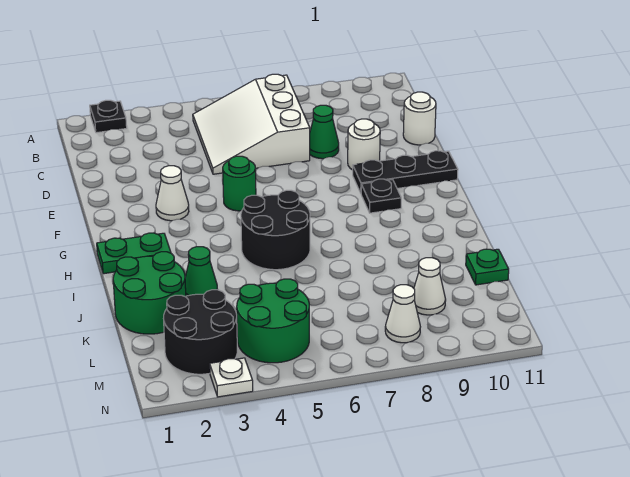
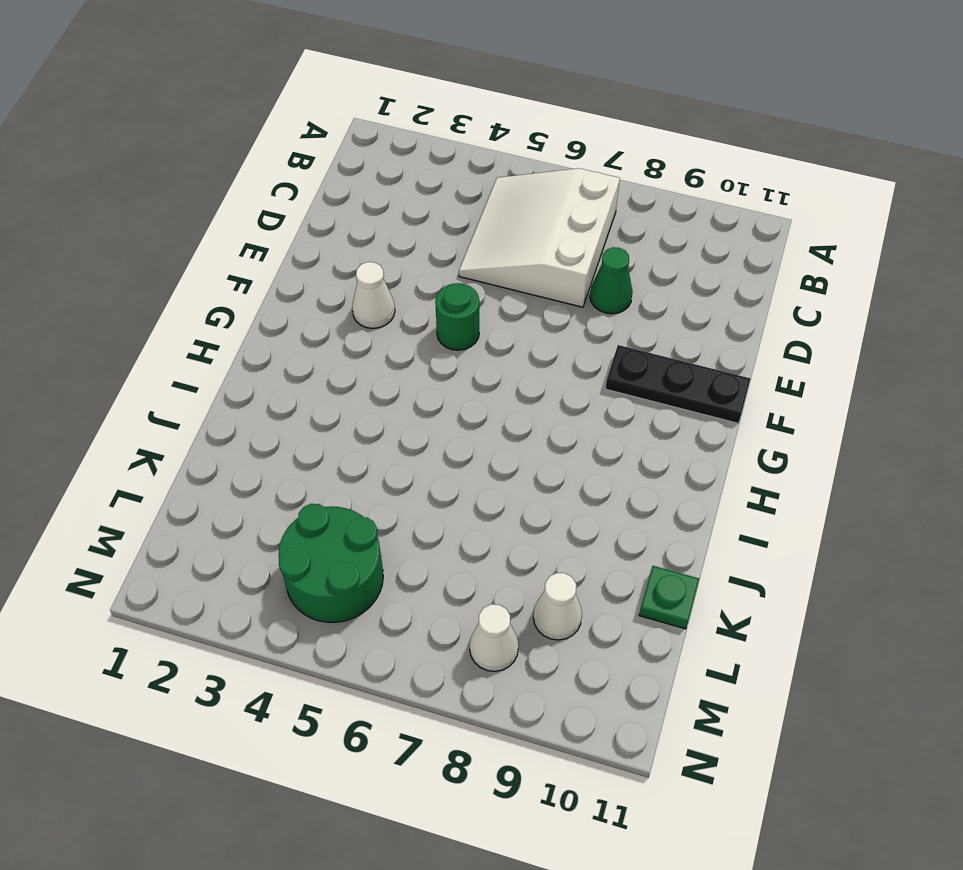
none -> black 1x1 plate [90,100,127,133]
none -> white 1x1 round brick [403,92,436,145]
none -> white 1x1 round brick [348,119,380,170]

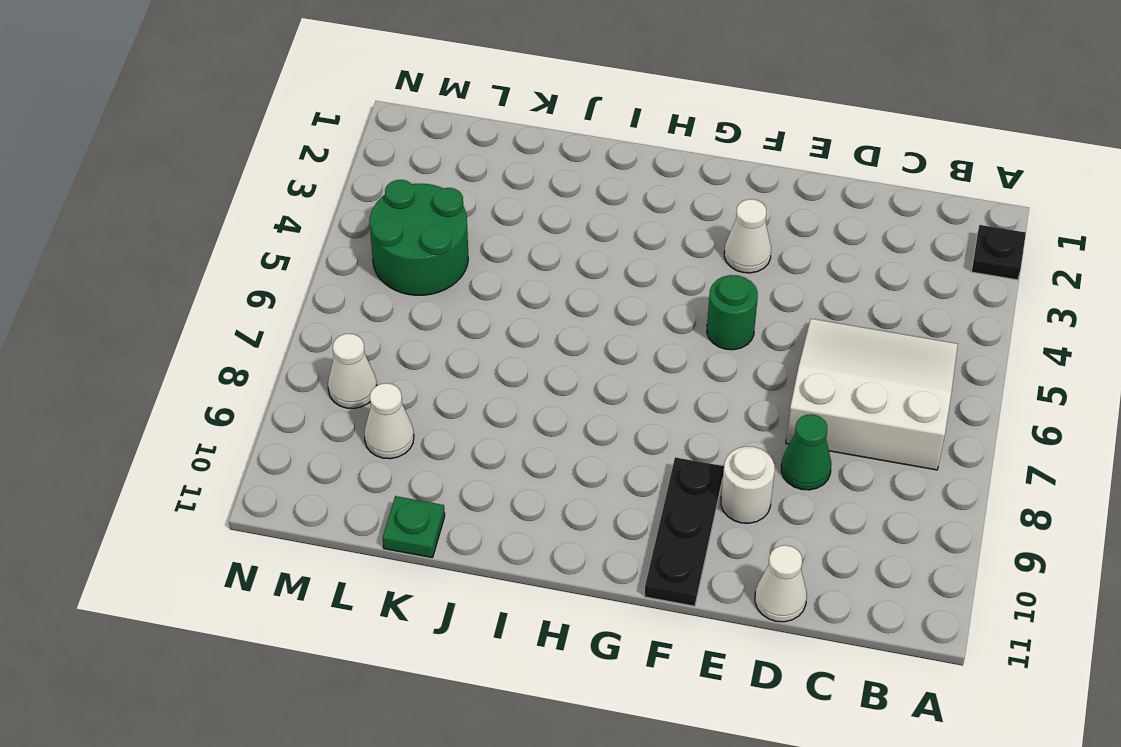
white 1x1 cone [755,545,807,622] -> white 1x1 round brick [403,92,436,145]
none -> black 1x1 plate [361,179,401,213]
none -> green 1x2 plate [97,233,171,274]
none -> black 2x2 round brick [241,190,310,270]

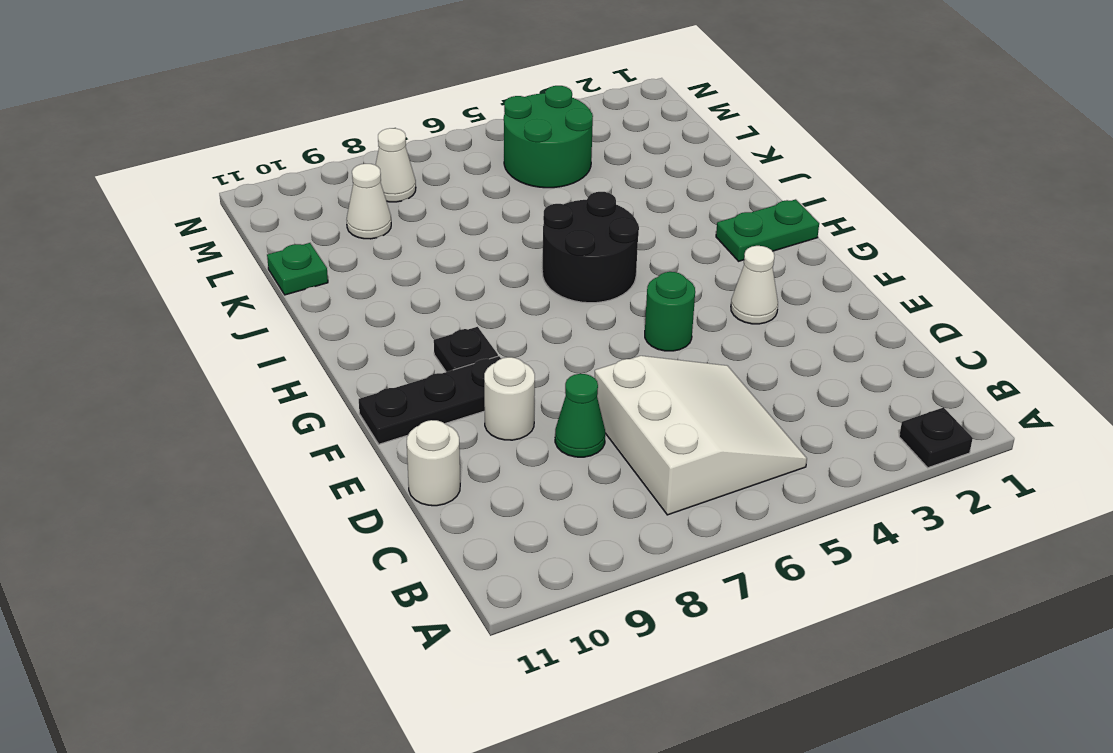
none -> green 2x2 round brick [113,252,186,334]
none -> green 1x1 cone [185,247,218,296]
none -> black 2x2 round brick [164,290,237,374]

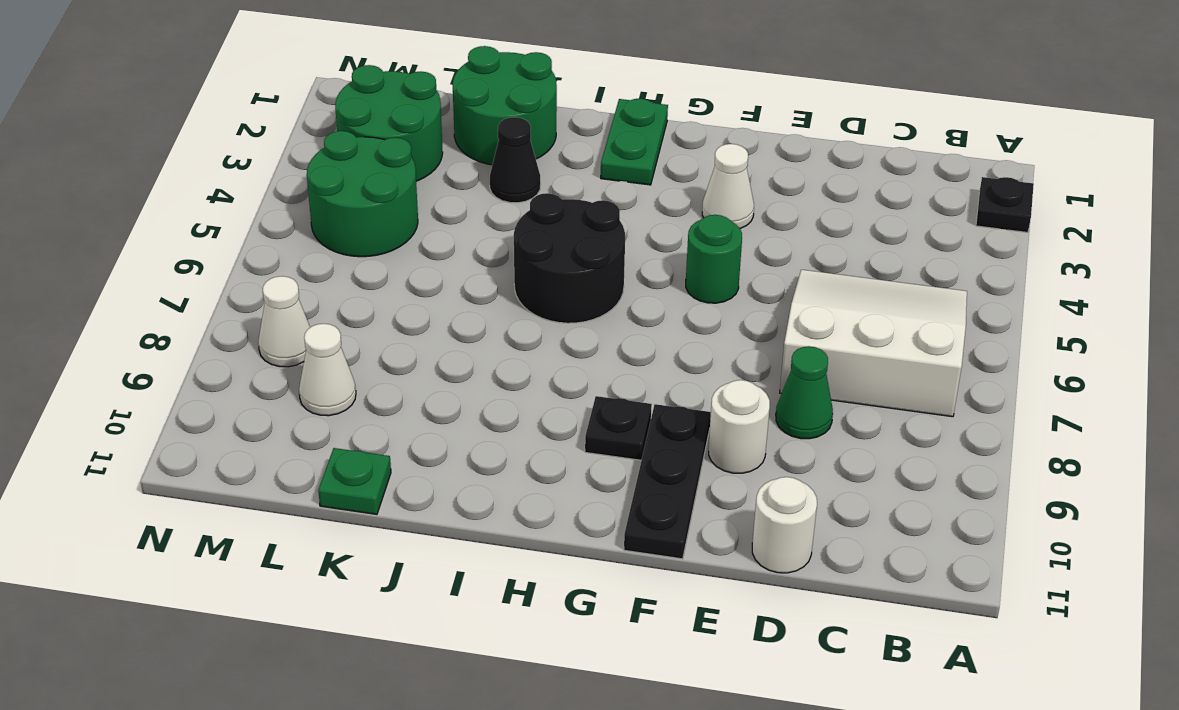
black 1x1 cone [490,117,541,203] -> green 1x1 cone [185,247,218,296]
green 2x2 round brick [335,65,443,181] -> black 2x2 round brick [164,290,237,374]
none -> white 1x1 plate [210,358,253,397]

